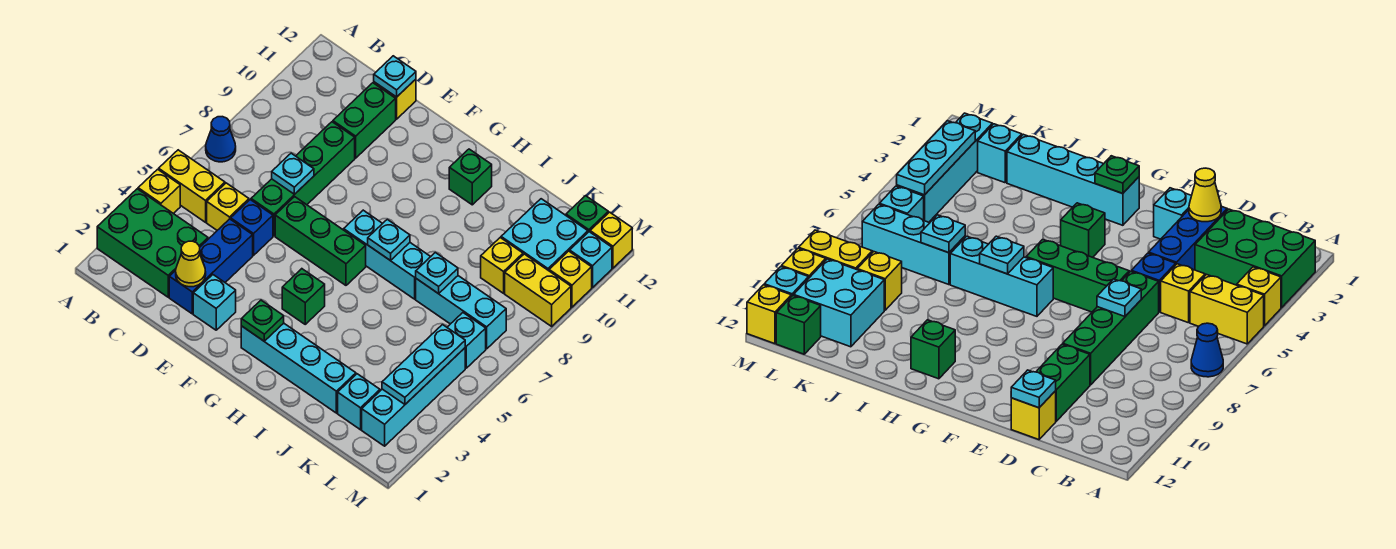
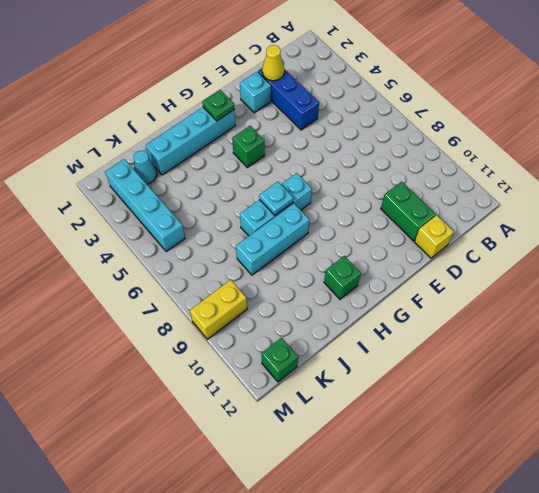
cyan 1x3 brick [236,203,309,275] -> cyan 1x3 brick moved to [416,276,506,349]
cyan 1x1 cone [134,151,157,184] -> cyan 1x1 brick [338,374,380,430]
none -> green 2x3 brick [97,189,208,297]
none -> yellow 1x1 brick [138,169,180,214]
none -> yellow 1x2 brick [159,150,225,222]
none -> blue 1x1 cone [206,117,236,162]

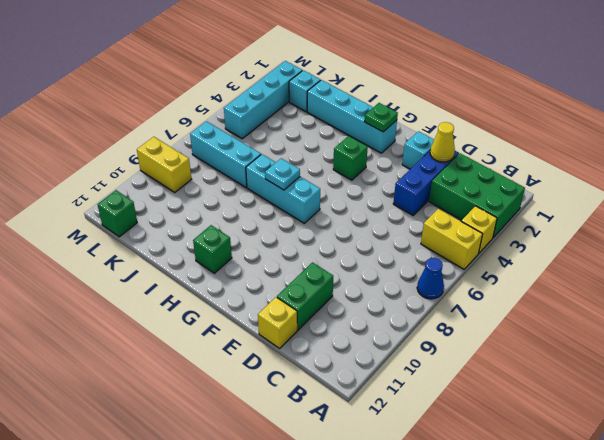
none -> yellow 1x1 brick [207,183,249,230]
none -> blue 1x1 brick [231,200,273,255]
none -> green 1x4 brick [251,122,355,236]
none -> green 1x3 brick [275,197,366,285]

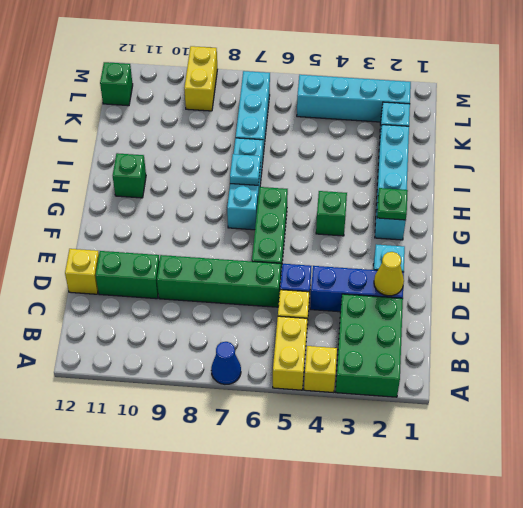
none -> yellow 1x1 brick [481,238,523,293]
none -> cyan 2x2 brick [501,199,588,271]
none -> cyan 1x1 brick [447,313,486,368]
none -> yellow 1x1 brick [549,251,592,307]

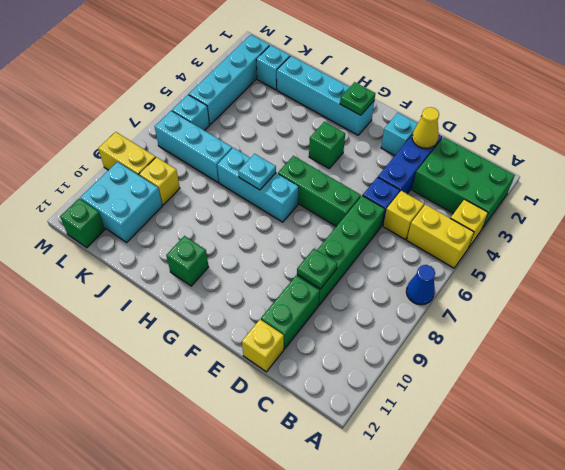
green 1x1 plate [297,249,337,289] -> none
none -> yellow 1x1 brick [549,251,592,307]
none -> cyan 1x1 brick [570,232,612,288]
none -> yellow 1x1 brick [590,212,632,268]
none -> cyan 1x1 plate [272,153,314,194]

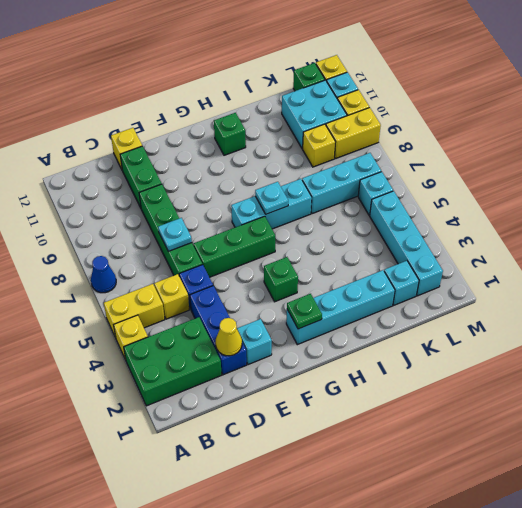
none -> cyan 1x1 plate [374,56,416,97]
none -> cyan 1x1 plate [416,253,458,294]
none -> cyan 1x3 plate [382,325,465,404]

